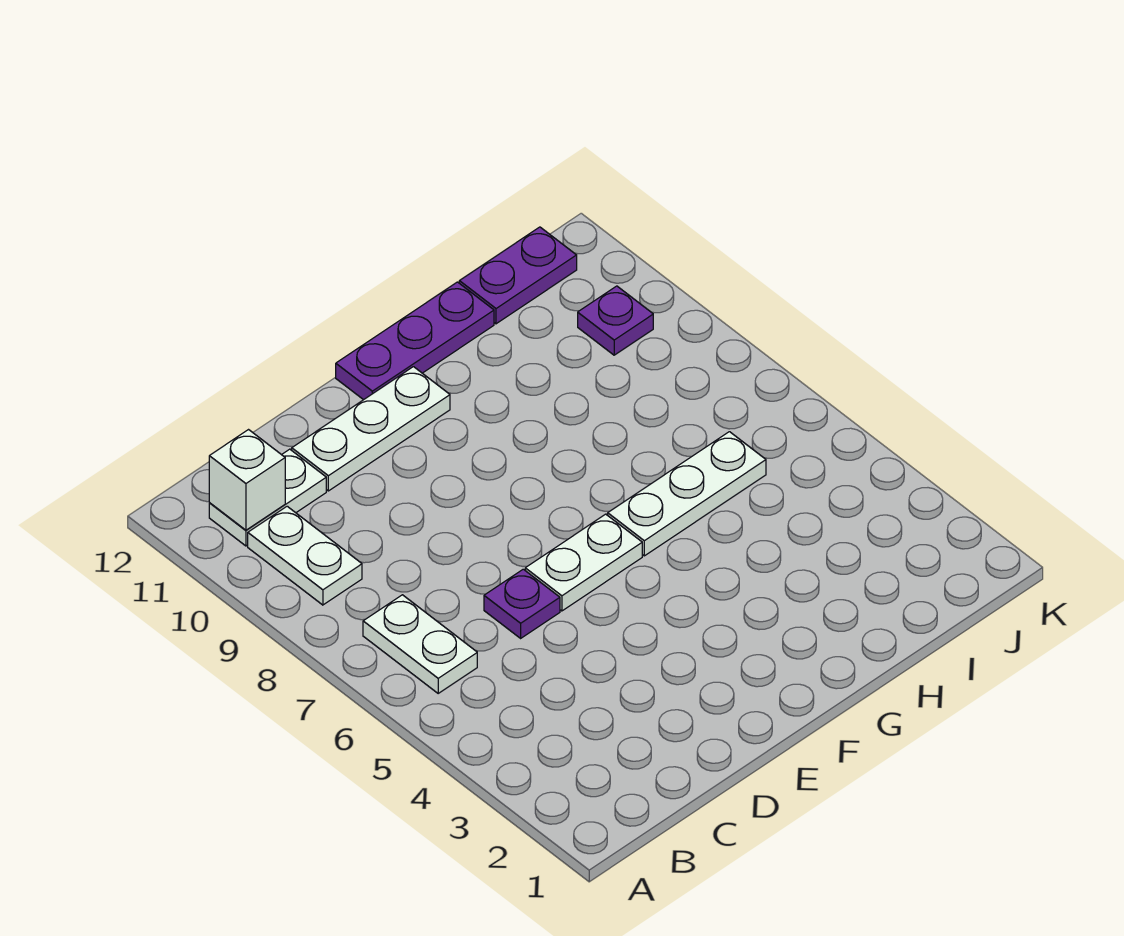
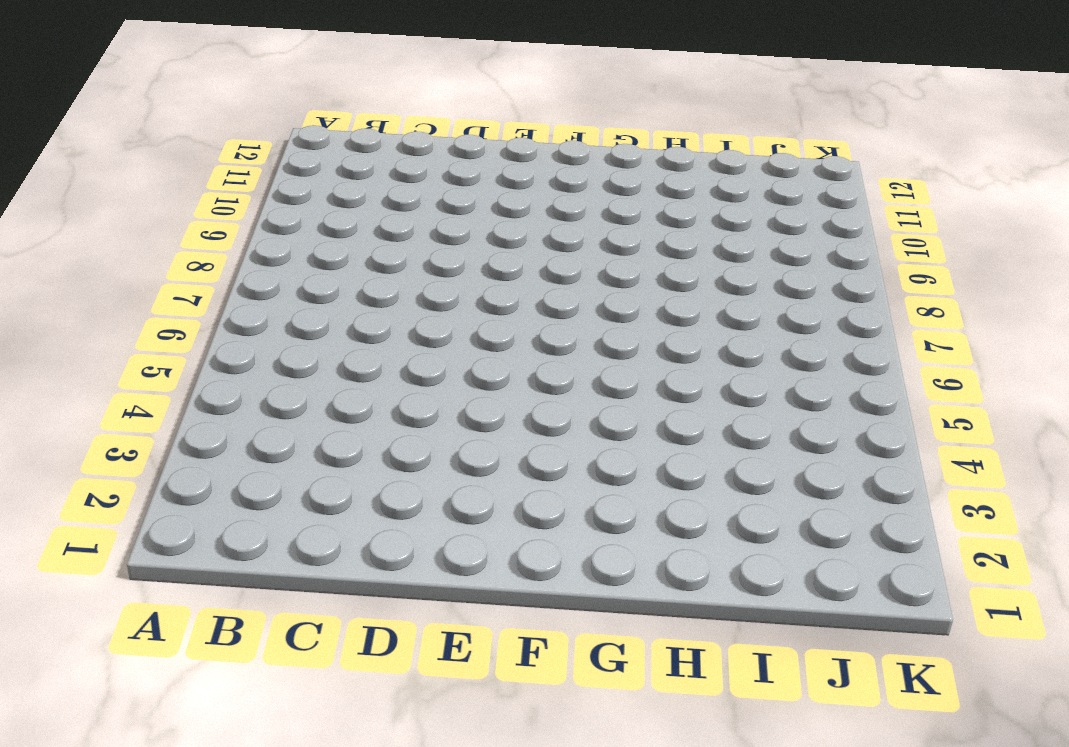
none -> white 1x2 plate [363,595,477,693]
none -> white 1x2 plate [248,506,362,605]

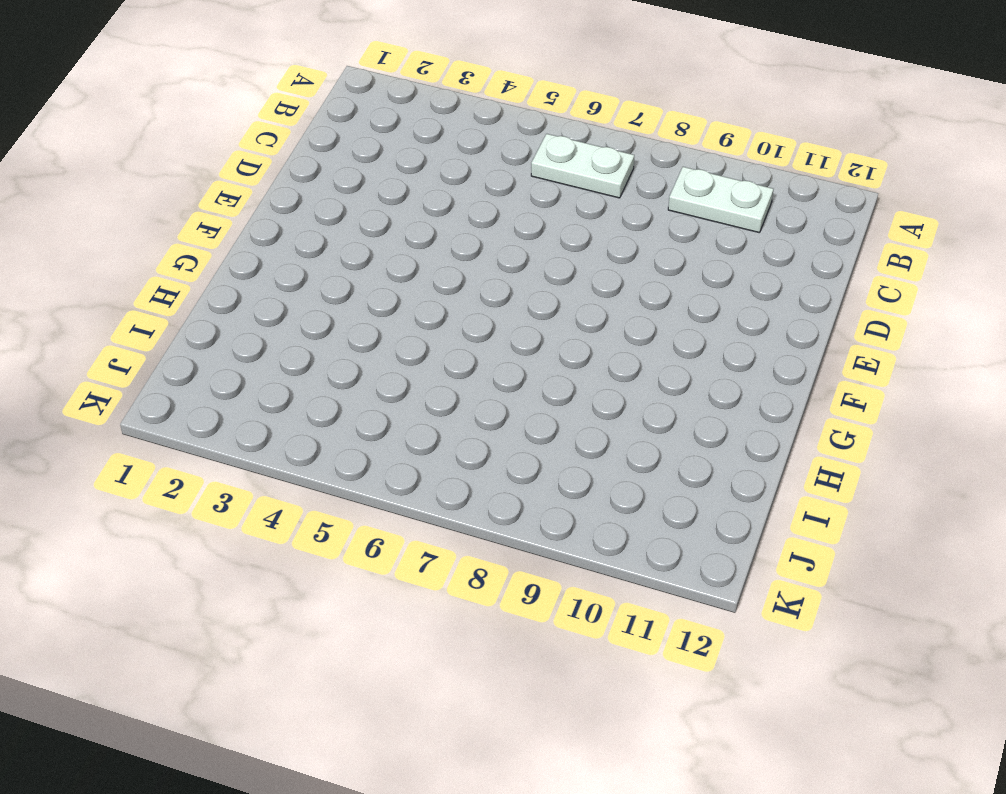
none -> white 1x2 plate [209,449,326,546]
none -> purple 1x1 plate [484,569,560,638]

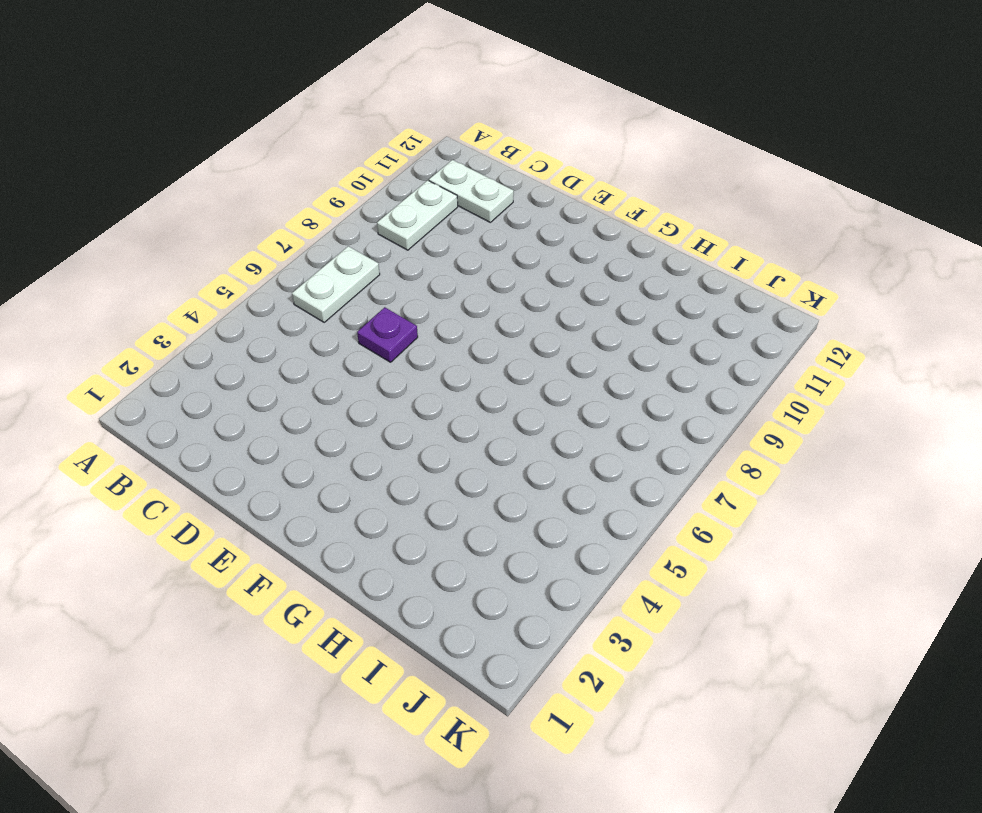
none -> white 1x3 plate [292,367,450,491]
none -> white 1x2 plate [525,514,642,611]

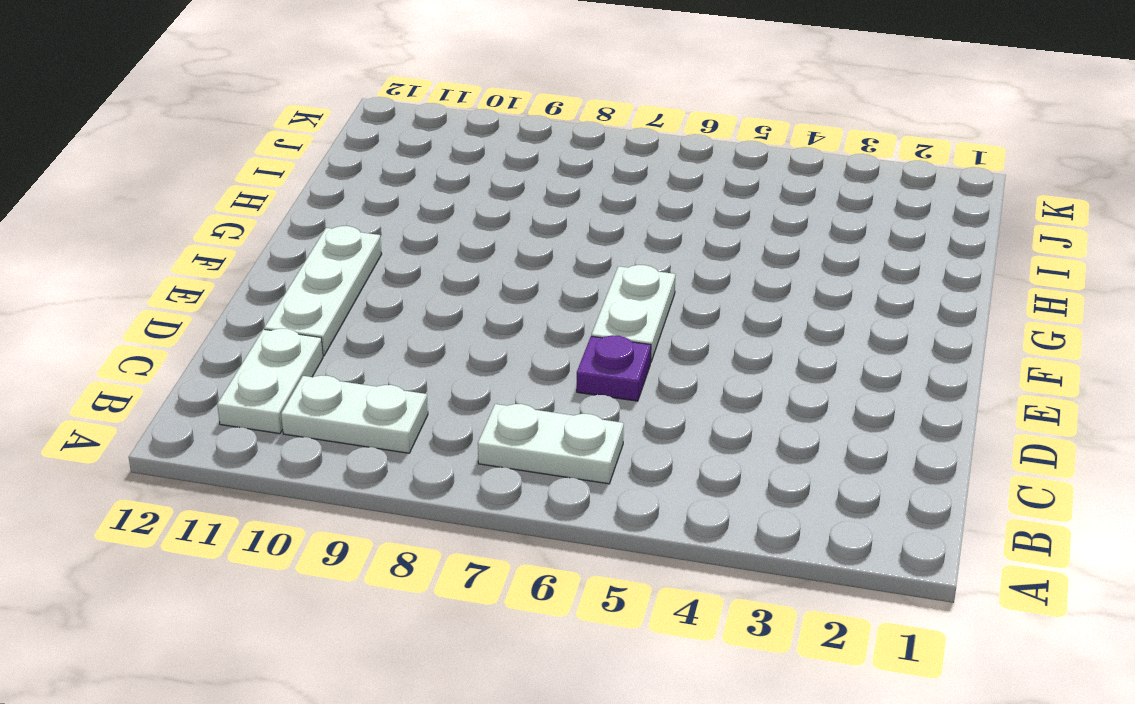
none -> purple 1x3 plate [336,282,494,400]
none -> white 1x3 plate [608,432,766,556]

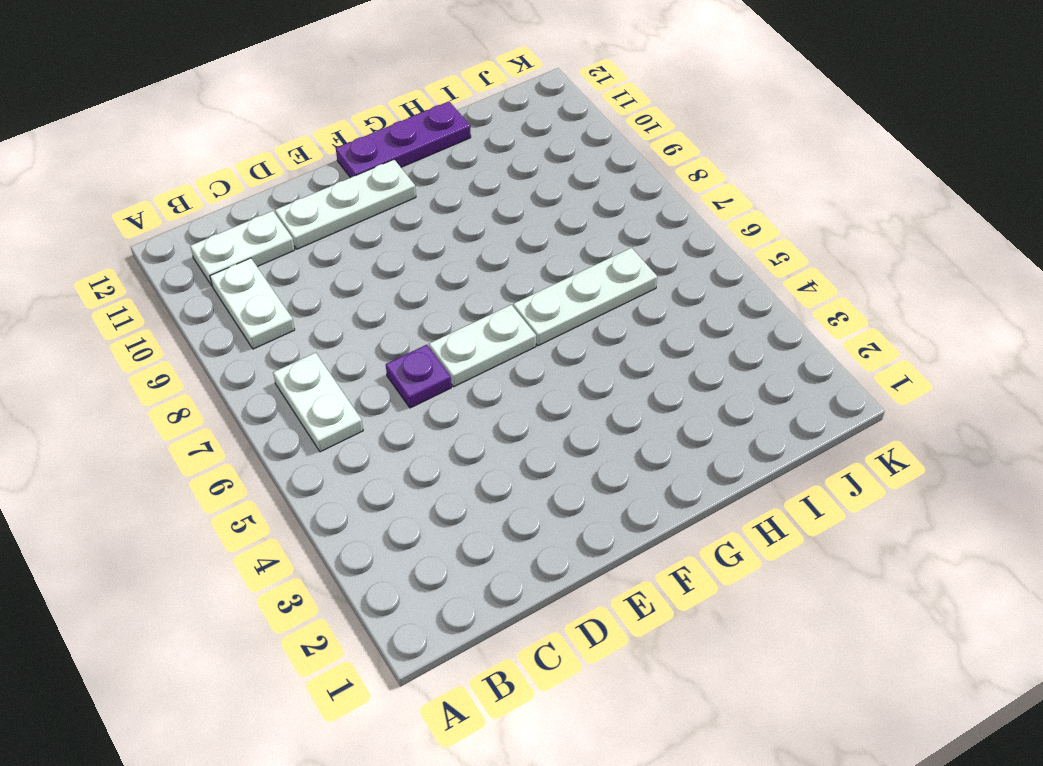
none -> purple 1x2 plate [459,227,577,324]
none -> purple 1x1 plate [578,286,653,355]

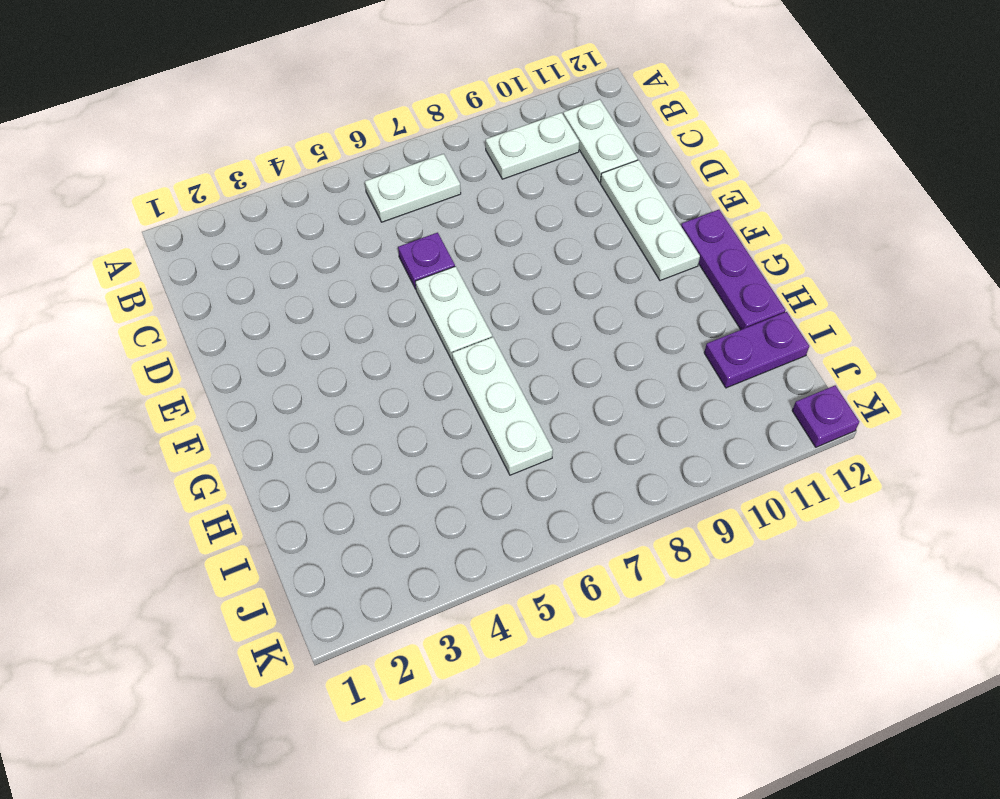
purple 1x2 plate [704,312,809,388] -> purple 1x2 plate turned to [459,227,577,324]
purple 1x1 plate [792,385,859,447] -> purple 1x1 plate moved to [578,286,653,355]
none -> white 1x1 brick [209,430,285,530]

